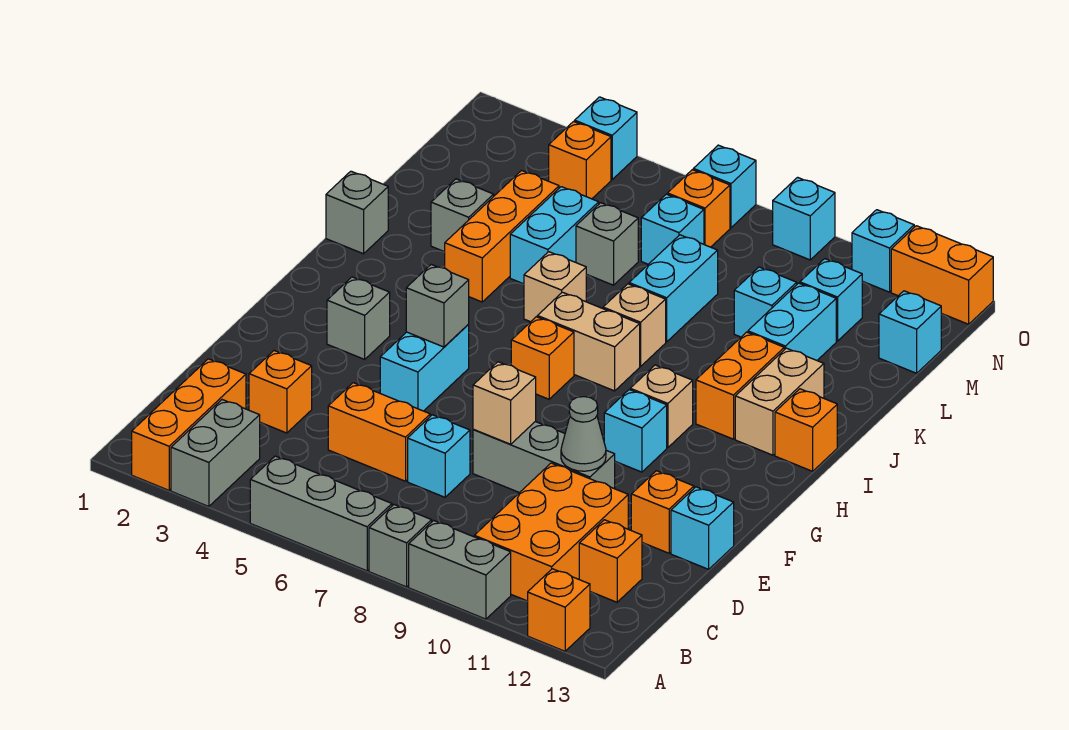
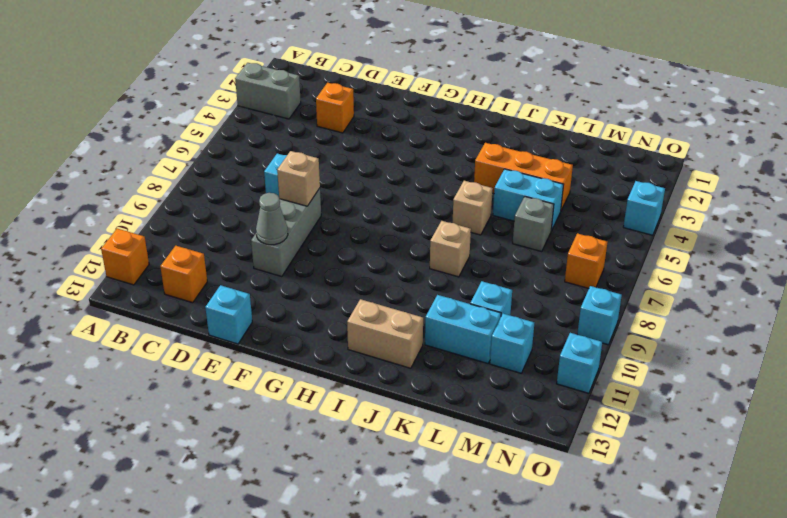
none -> orange 1x3 brick [132,359,246,490]
none -> grey 1x3 brick [250,456,392,571]
none -> grey 1x1 brick [369,505,432,587]
none -> grey 1x2 brick [409,521,511,619]

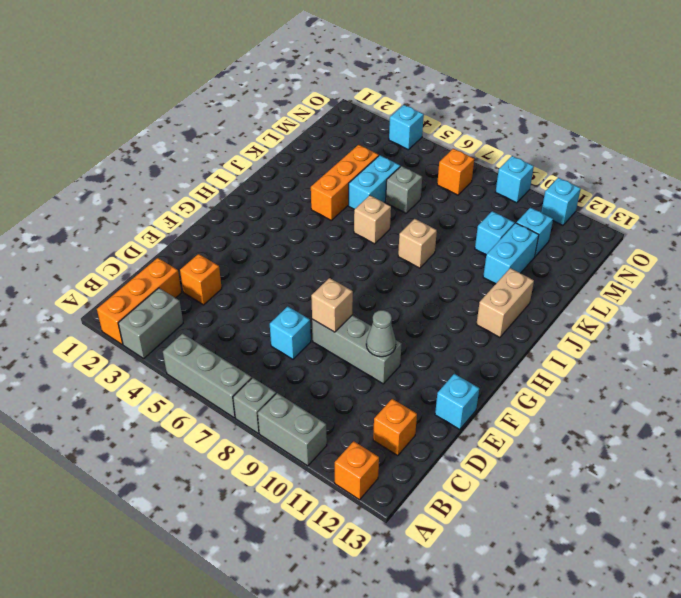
none -> orange 2x3 brick [474,463,628,601]
none -> orange 1x2 brick [328,383,430,481]
none -> orange 1x1 brick [631,471,694,553]
none -> cyan 1x2 brick [380,325,469,411]

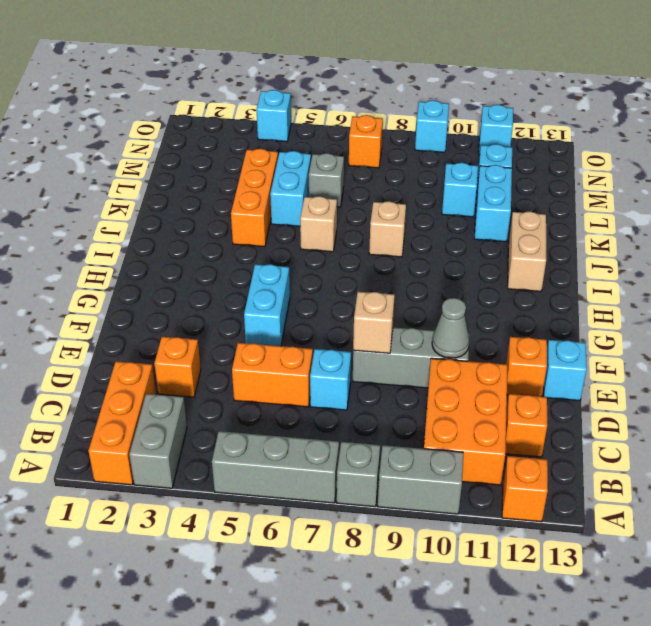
none -> grey 1x1 brick [327,277,390,359]
none -> cyan 1x1 brick [604,390,667,472]
none -> orange 1x1 brick [511,317,574,399]
none -> tan 1x1 brick [630,365,693,448]

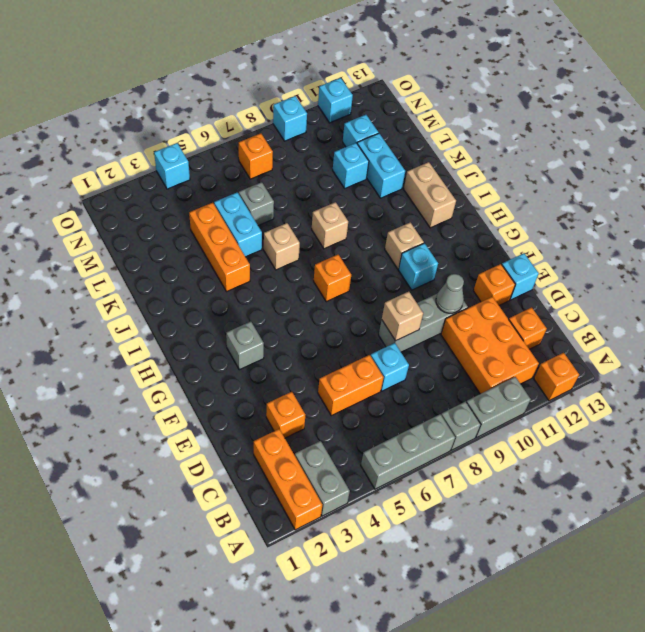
none -> cyan 1x2 brick [380,325,469,411]
none -> tan 1x2 brick [537,292,640,391]
none -> orange 1x2 brick [696,332,784,439]
none -> orange 1x1 brick [775,389,837,471]

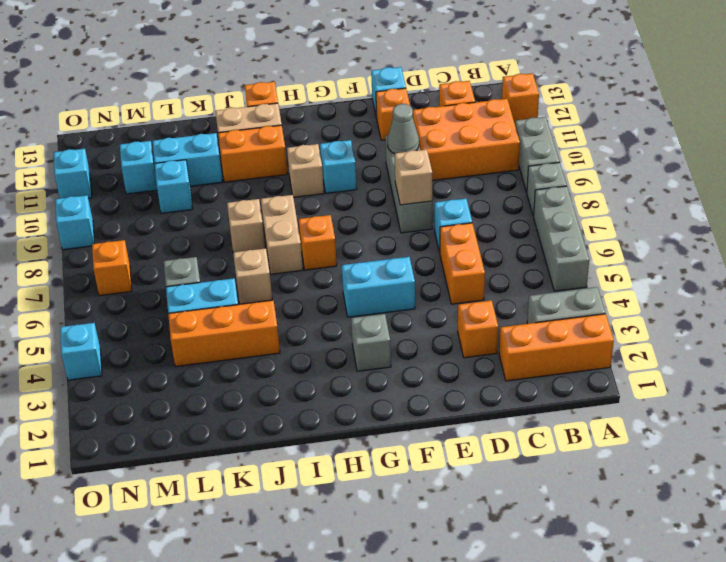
none -> grey 1x1 brick [326,171,388,254]
none -> grey 1x1 brick [431,179,494,252]
none -> cyan 1x2 brick [629,235,718,342]
none -> cyan 1x1 brick [641,194,704,264]

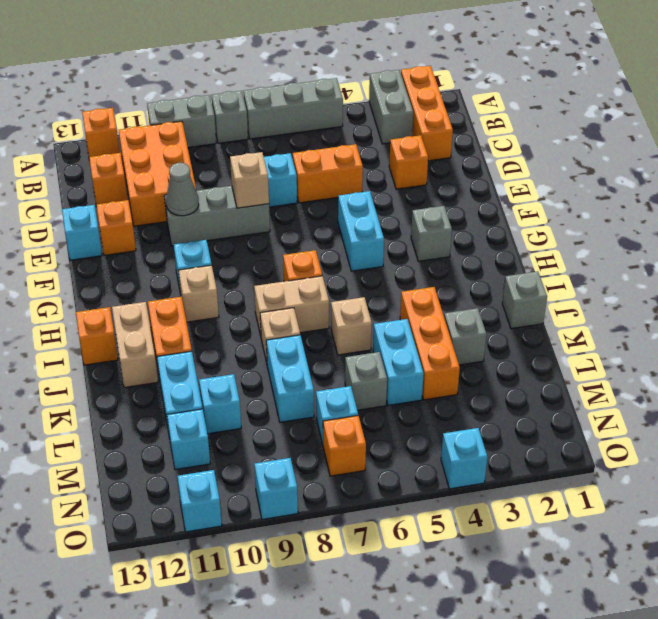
none -> cyan 1x1 brick [879,291,941,373]
none -> orange 1x1 brick [549,122,611,199]
none -> cyan 1x1 brick [693,145,756,228]
none -> orange 1x2 brick [891,226,993,324]

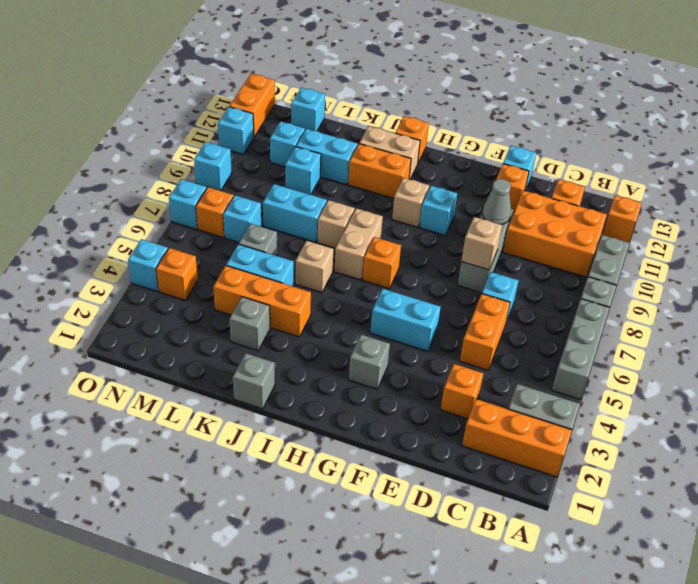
none -> grey 1x1 brick [406,265,469,347]

